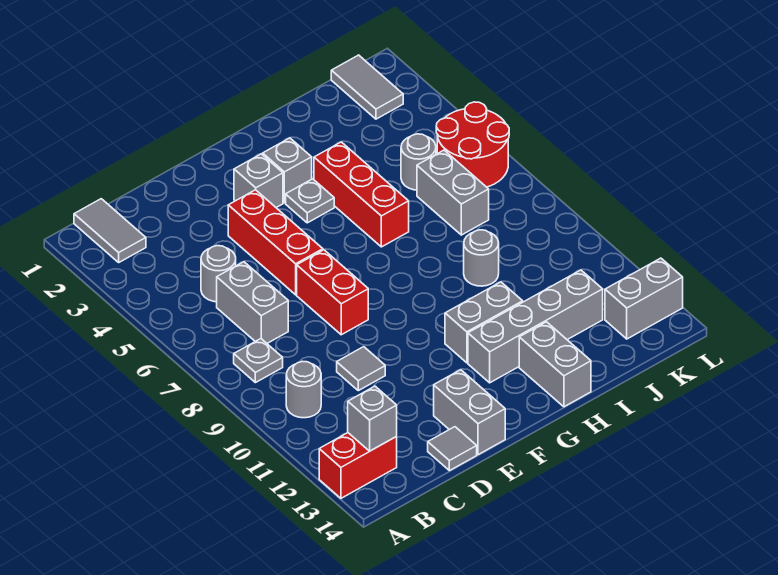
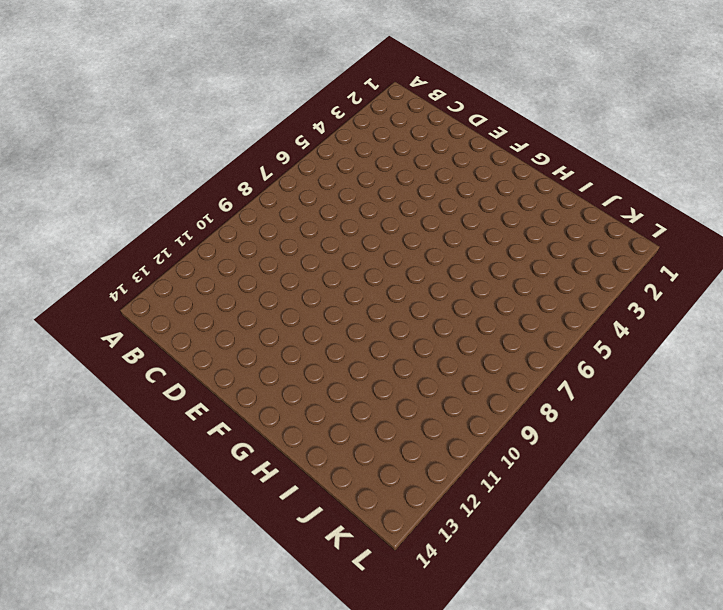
none -> red 1x2 brick [319,433,397,498]
none -> grey 1x2 tile [74,199,146,262]
none -> grey 1x1 plate [234,339,283,383]

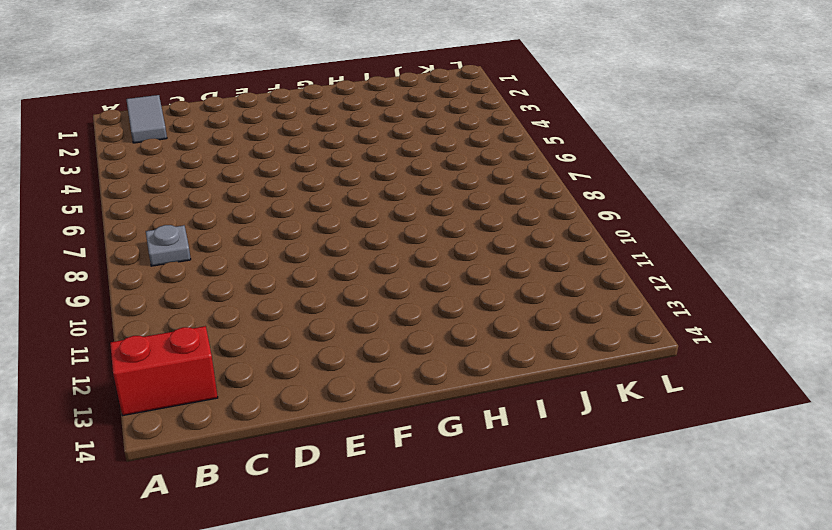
none -> grey 1x1 round brick [286,361,321,418]
none -> grey 1x1 round brick [201,246,236,302]
none -> grey 1x2 brick [217,262,288,343]

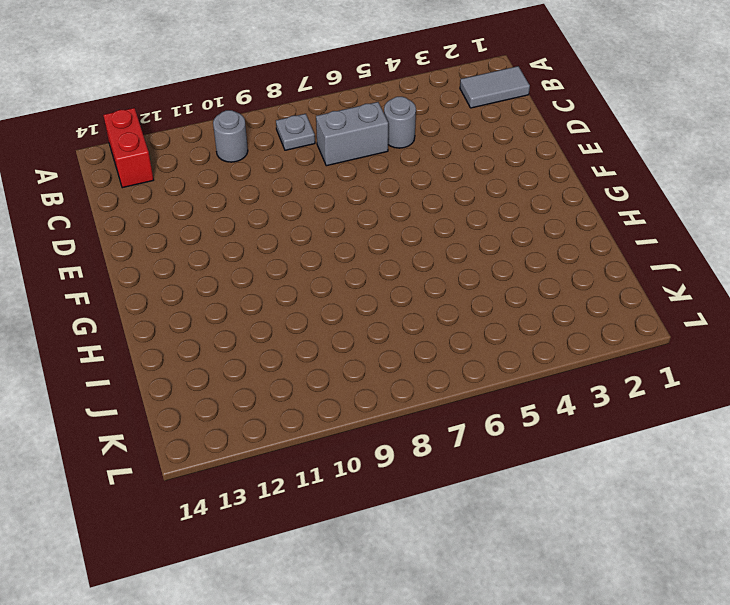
none -> grey 1x1 tile [337,347,385,391]
none -> grey 1x1 tile [428,427,477,471]
none -> red 1x3 brick [228,190,323,295]

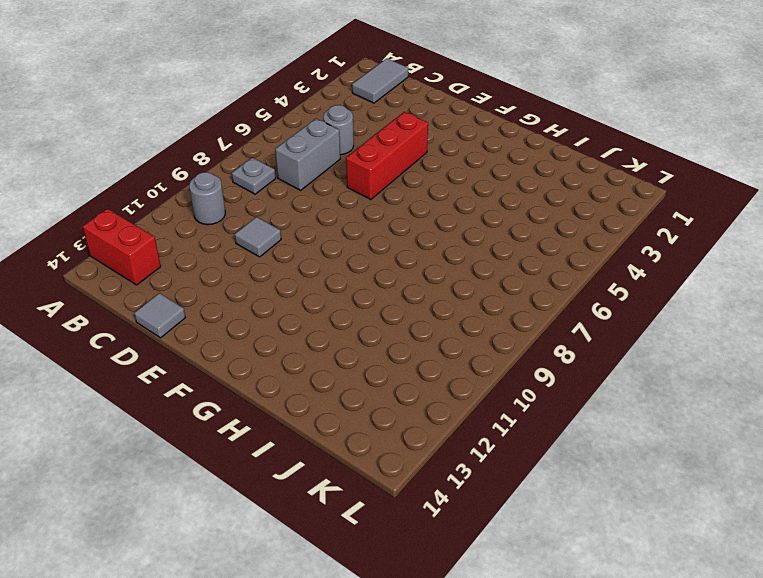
none -> red 1x2 brick [297,250,368,335]
none -> grey 1x2 brick [434,370,505,455]
none -> grey 1x1 brick [234,154,283,208]

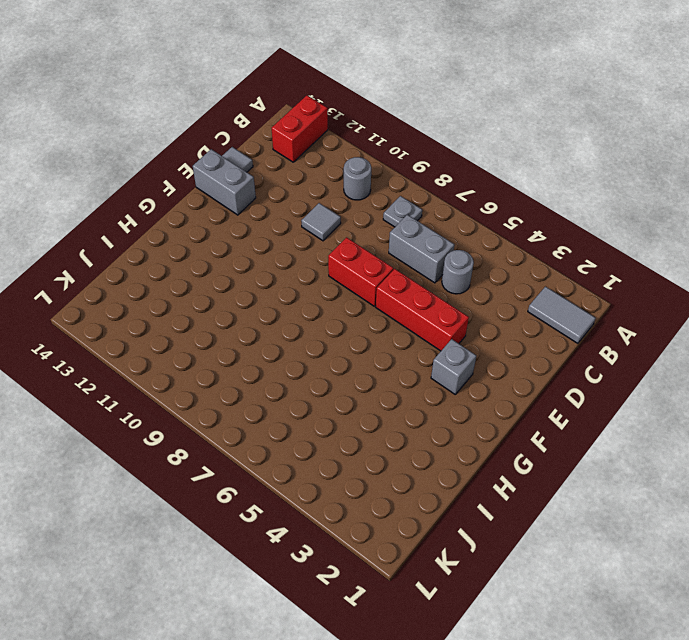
none -> grey 1x1 brick [263,138,312,203]
none -> grey 1x1 plate [286,179,334,223]
none -> grey 1x2 brick [445,282,523,363]

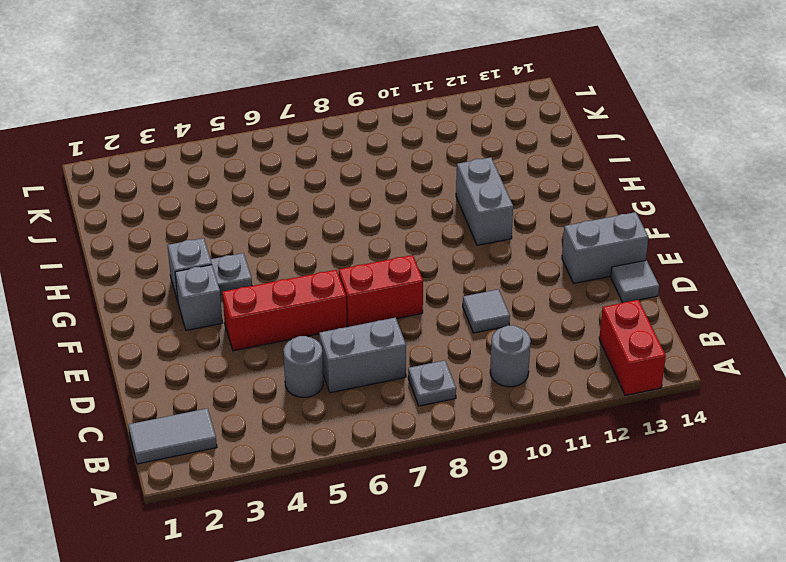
none -> grey 1x4 brick [468,270,603,383]
none -> red 1x3 brick [314,142,409,247]
none -> grey 1x2 brick [519,322,591,407]

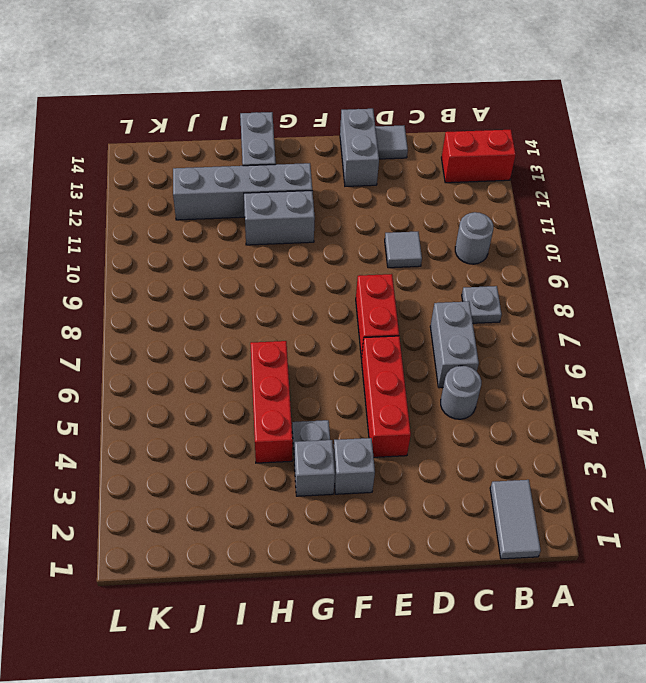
none -> grey 1x1 round brick [464,230,499,286]
none -> grey 1x1 round brick [401,134,436,190]
none -> grey 1x2 brick [417,150,489,235]

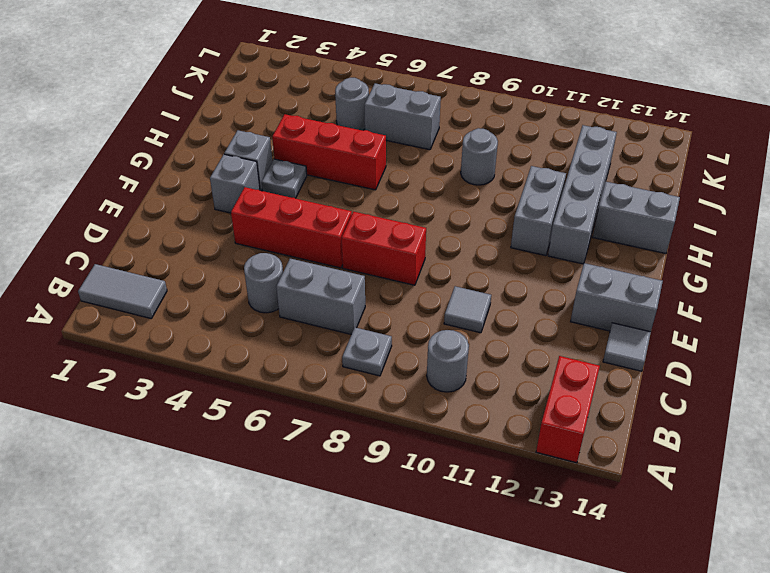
none -> grey 1x2 tile [331,55,403,119]
none -> red 2x2 round brick [436,102,509,187]
none -> grey 1x2 brick [605,258,683,339]

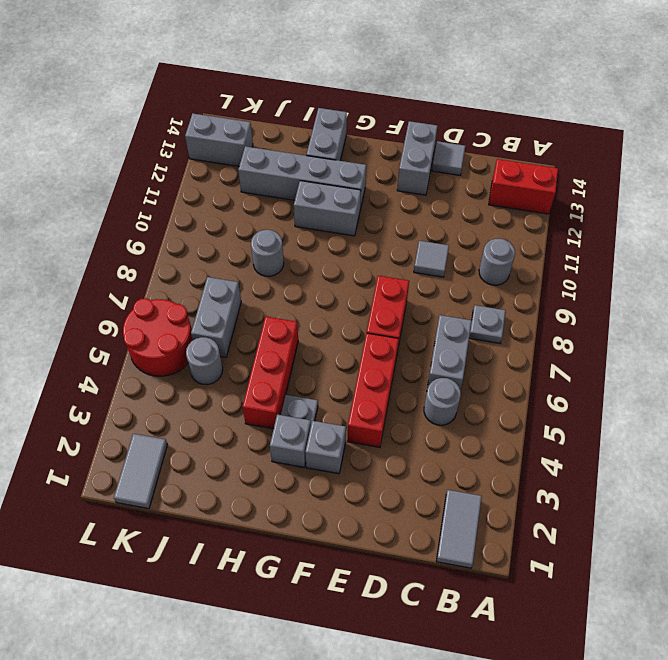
none -> grey 1x1 brick [348,386,397,451]

